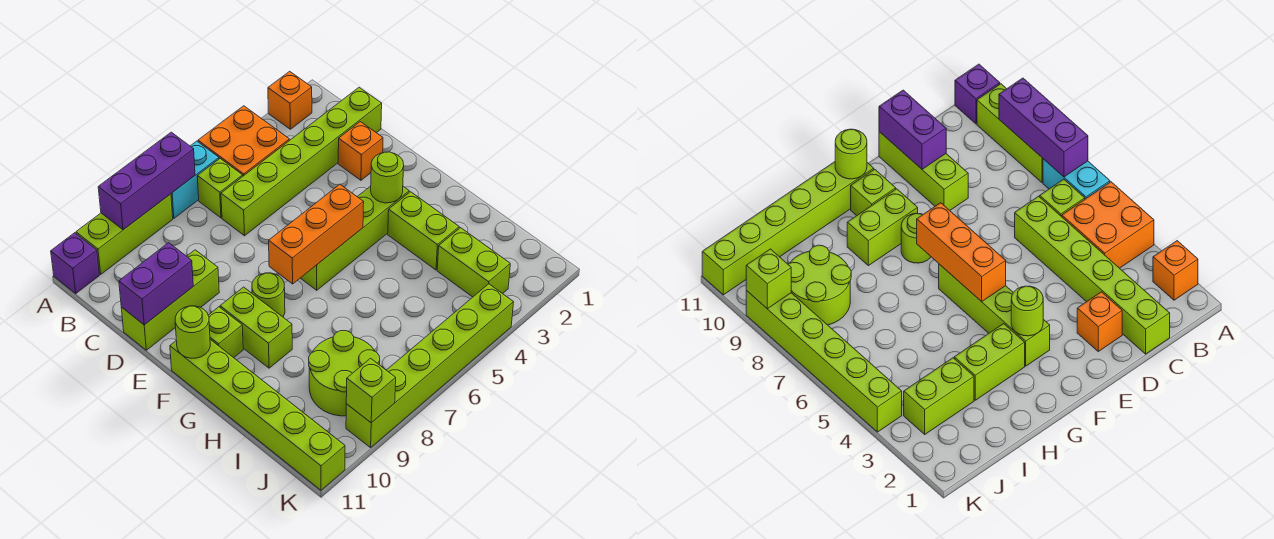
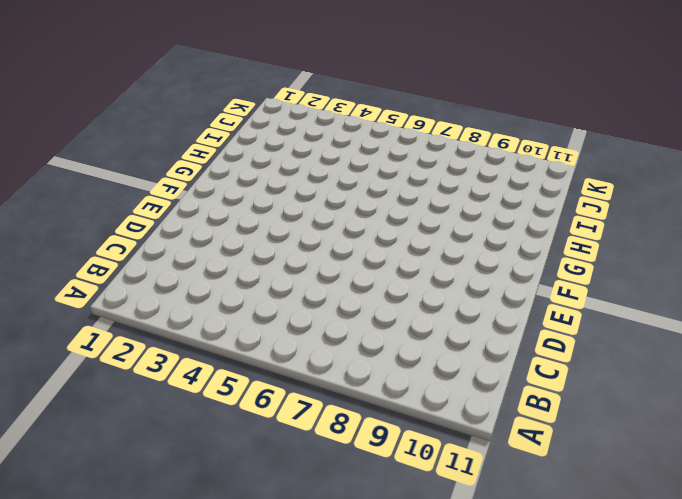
none -> orange 1x1 brick [268,71,312,129]
none -> orange 2x2 brick [198,106,289,176]
none -> cyan 1x2 brick [171,141,219,218]

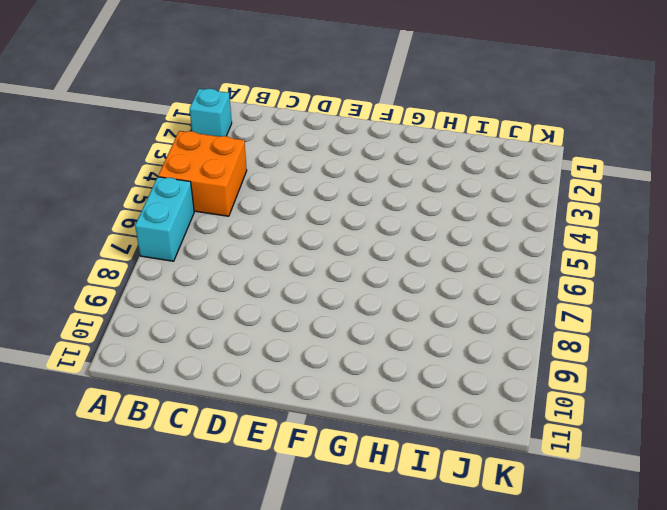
cyan 1x1 brick [190,89,232,137] -> orange 1x1 brick [268,71,312,129]
none -> lime 1x3 brick [76,194,173,274]
none -> purple 1x1 brick [51,233,99,293]
none -> lime 1x1 brick [197,159,243,218]

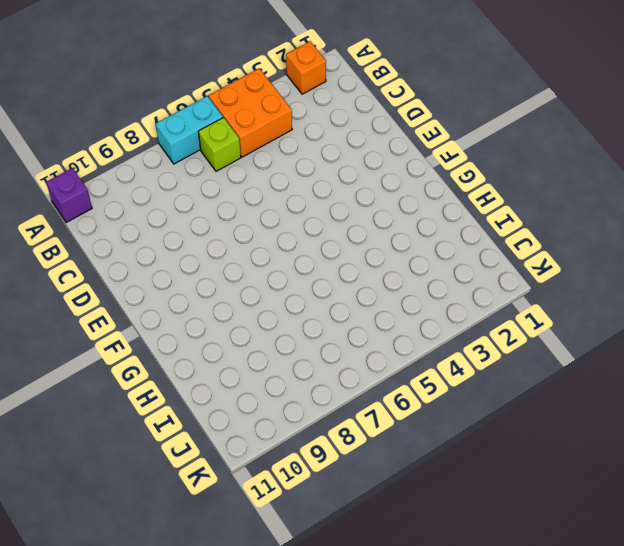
none -> lime 1x3 brick [76,194,173,274]
none -> lime 1x6 brick [221,88,382,236]
none -> orange 1x1 brick [338,122,383,180]

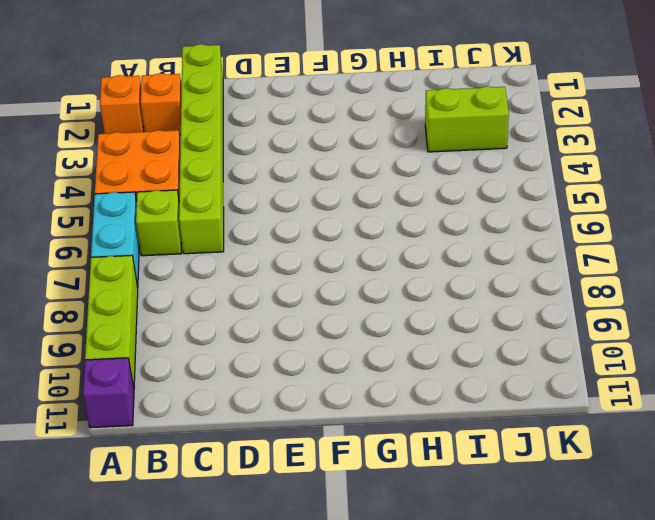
orange 1x1 brick [141,73,182,135] -> orange 1x1 brick moved to [338,122,383,180]
none -> lime 1x3 brick [121,250,219,350]
none -> lime 1x4 brick [301,186,409,290]
none -> lime 1x1 round brick [252,273,285,317]

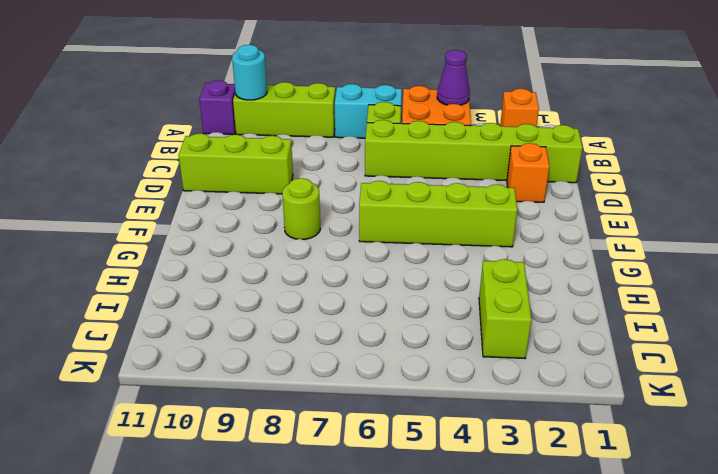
purple 1x1 cone [437,50,470,105] -> none
cyan 1x1 round brick [232,45,267,100] -> none
none -> lime 1x2 brick [220,287,292,368]
none -> lime 1x1 brick [208,307,243,358]
none -> lime 1x6 brick [170,340,345,490]

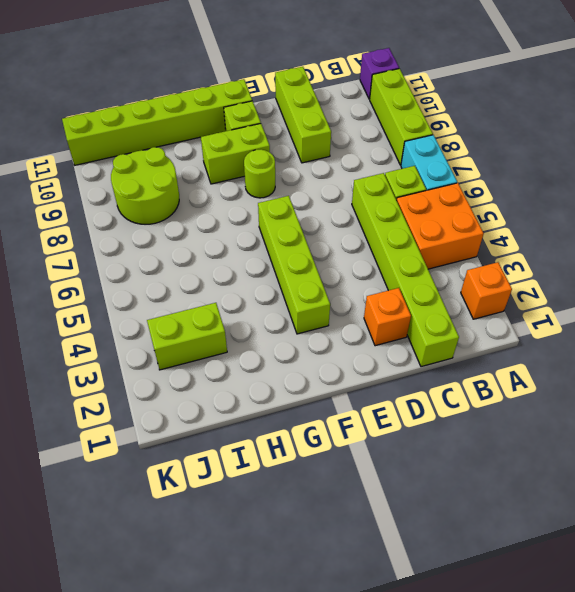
none -> lime 1x2 brick [388,192,459,270]
none -> lime 1x6 brick [346,284,514,448]
none -> purple 1x3 brick [98,132,195,230]

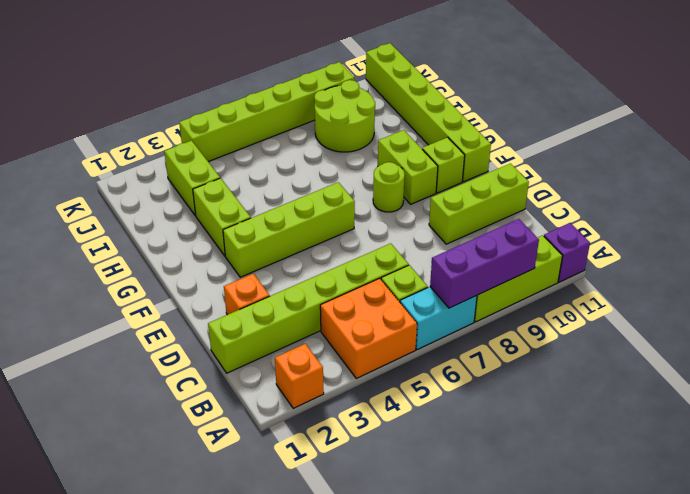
none -> purple 1x2 brick [119,243,193,325]
none -> lime 1x1 round brick [371,152,404,203]
none -> orange 1x3 brick [269,184,364,284]

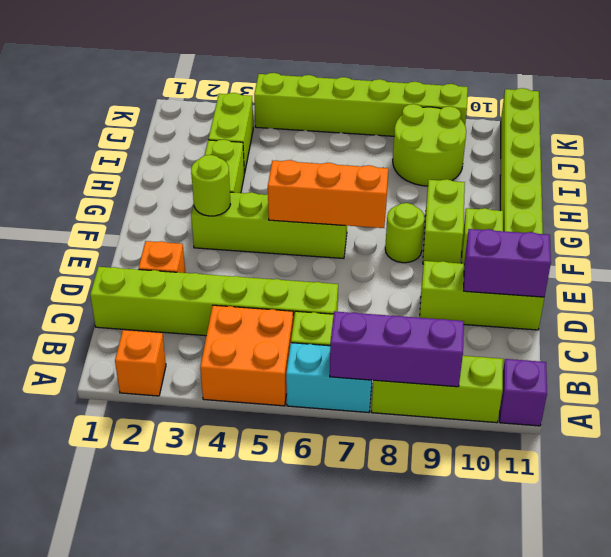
none -> lime 1x1 round brick [175,306,210,358]
none -> lime 1x1 brick [346,358,396,423]

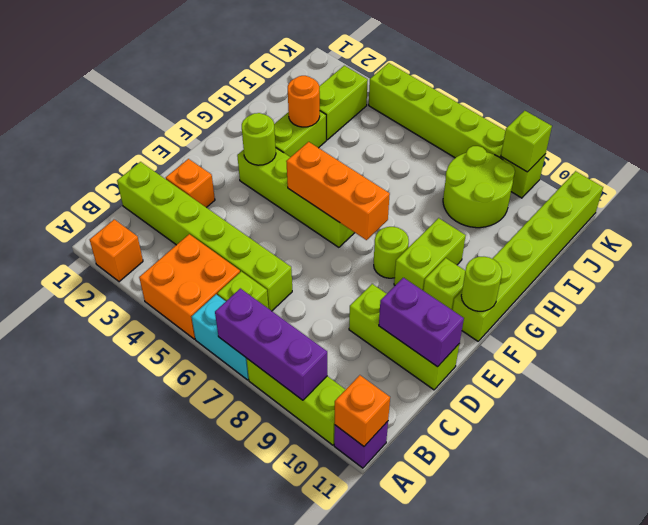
orange 1x1 brick [335,375,390,446] -> none
orange 1x1 round brick [288,76,320,127] -> none

